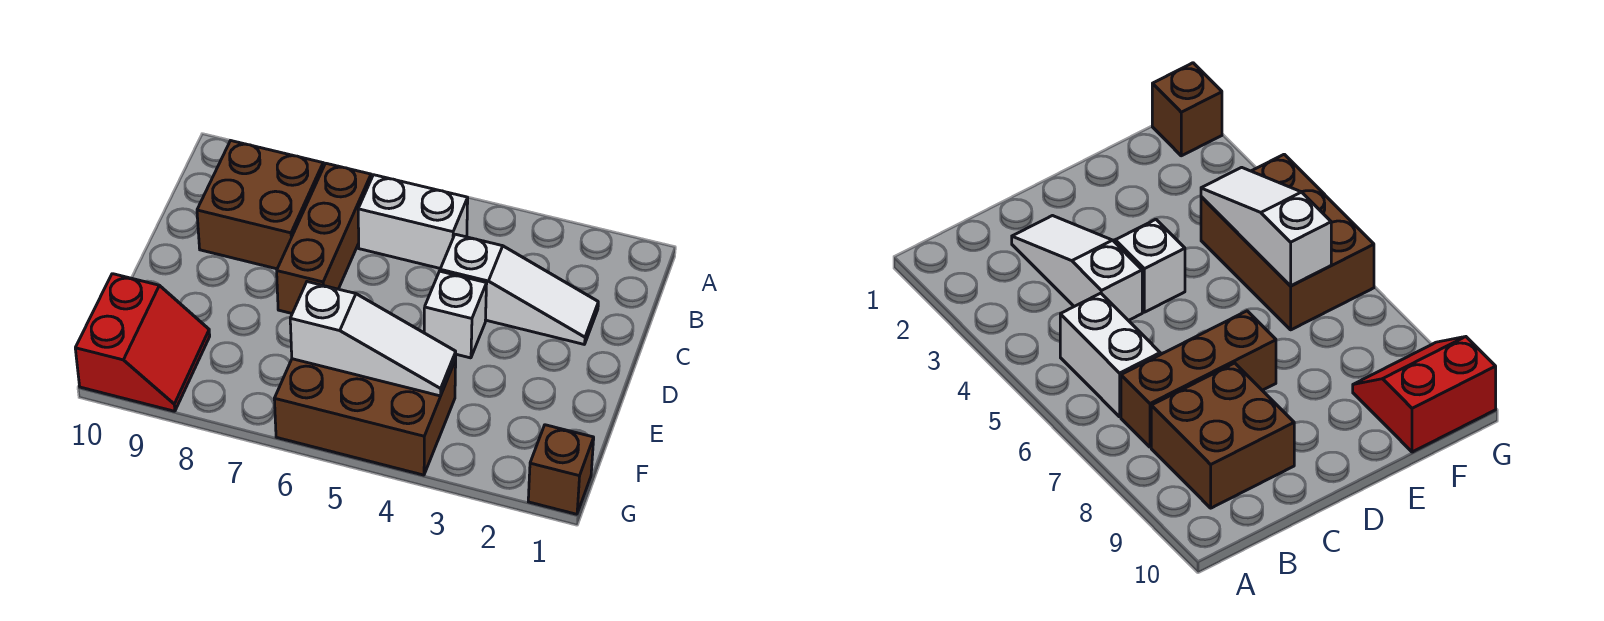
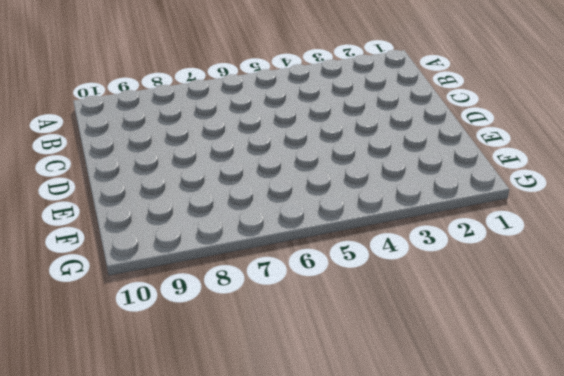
none -> white 1x2 brick [358,175,468,269]
none -> brown 1x3 brick [277,163,371,313]

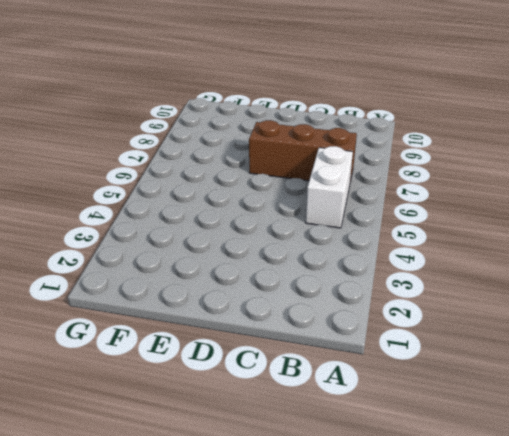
none -> brown 2x2 brick [197,141,323,269]
none -> white 1x3 slope [440,234,598,344]

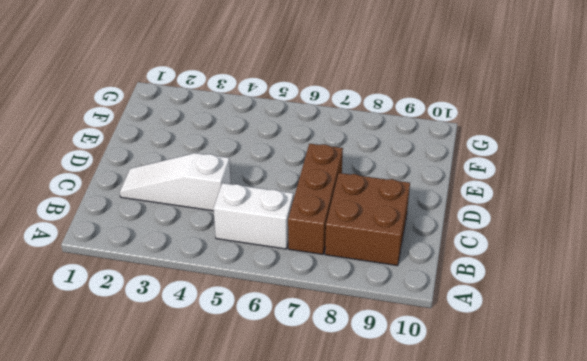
none -> white 1x1 brick [424,271,487,358]
none -> brown 2x3 brick [274,359,456,475]

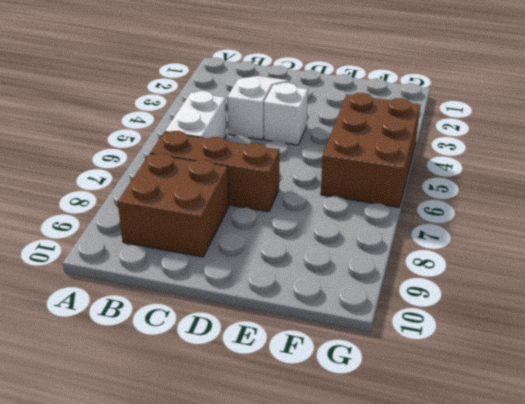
none -> red 2x2 slope [75,274,210,411]
none -> brown 1x1 brick [528,425,594,514]

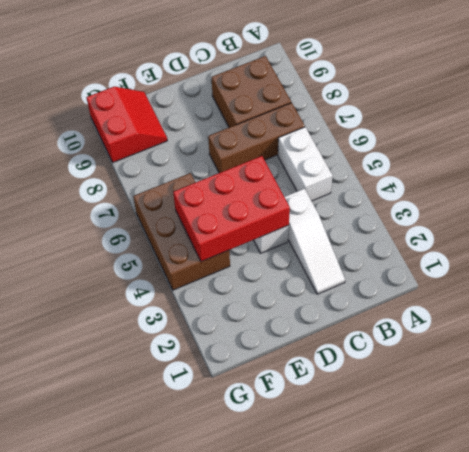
red 2x3 brick [173,156,290,262] -> white 1x3 slope [290,282,456,396]
red 2x2 slope [86,87,167,162] -> red 2x2 slope turned to [75,274,210,411]
none -> brown 1x1 brick [528,425,594,514]

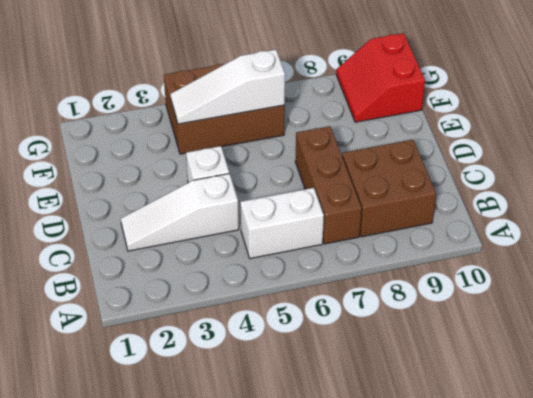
none -> brown 1x1 brick [528,425,594,514]

